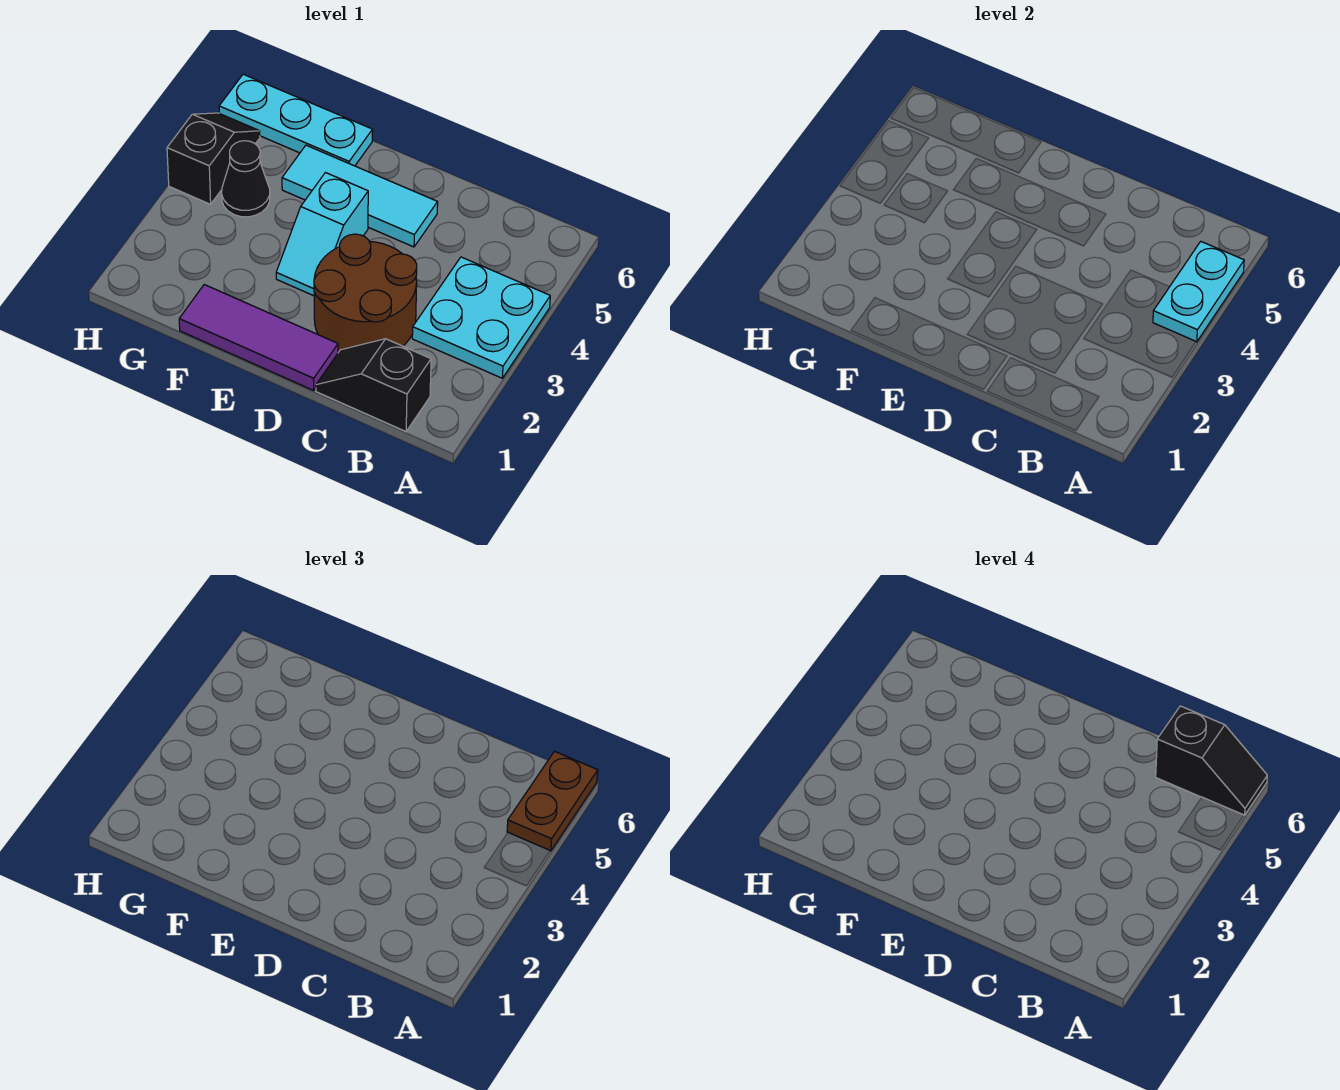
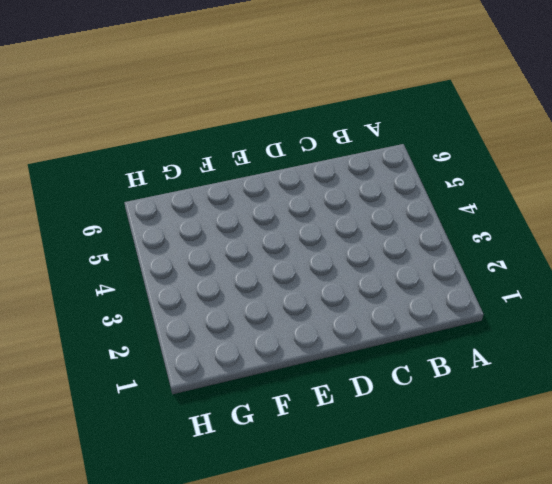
none -> cyan 2x2 plate [412,257,550,378]
none -> black 1x2 slope [316,339,431,432]
none -> brown 2x2 round brick [314,234,417,352]

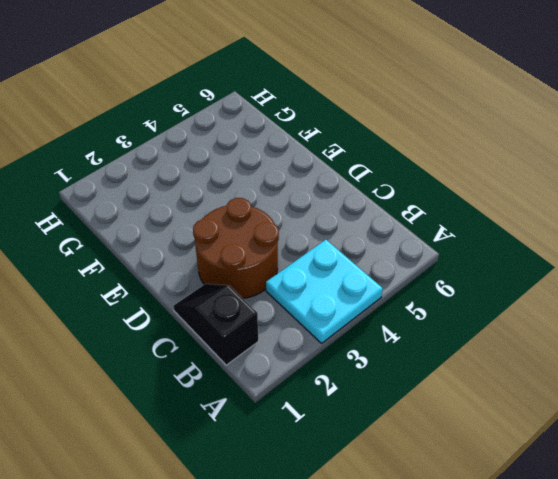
none -> purple 1x3 tile [179,285,338,390]
none -> cyan 1x3 tile [282,145,438,247]
none -> cyan 1x2 slope [276,173,368,296]

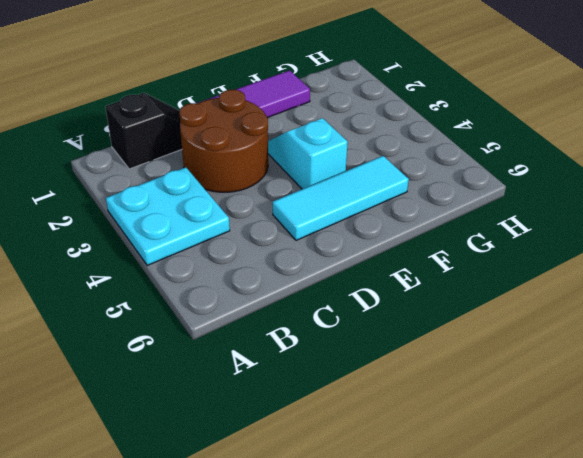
none -> cyan 1x3 plate [219,74,373,166]
none -> black 1x1 cone [222,141,270,217]
none -> black 1x2 slope [167,113,260,204]

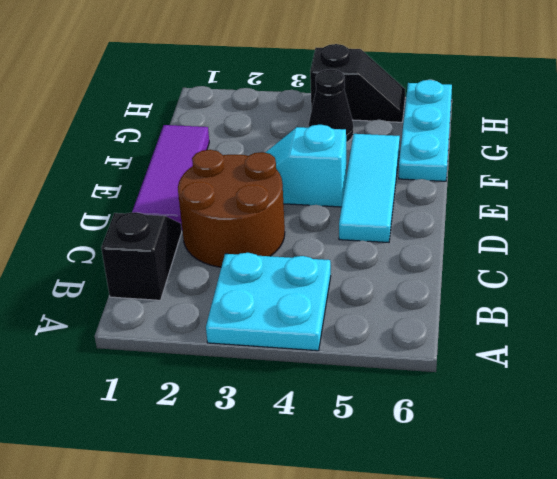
none -> cyan 1x2 plate [1153,242,1244,342]
none -> brown 1x2 plate [507,751,598,851]
none -> black 1x2 slope [1156,706,1267,815]

